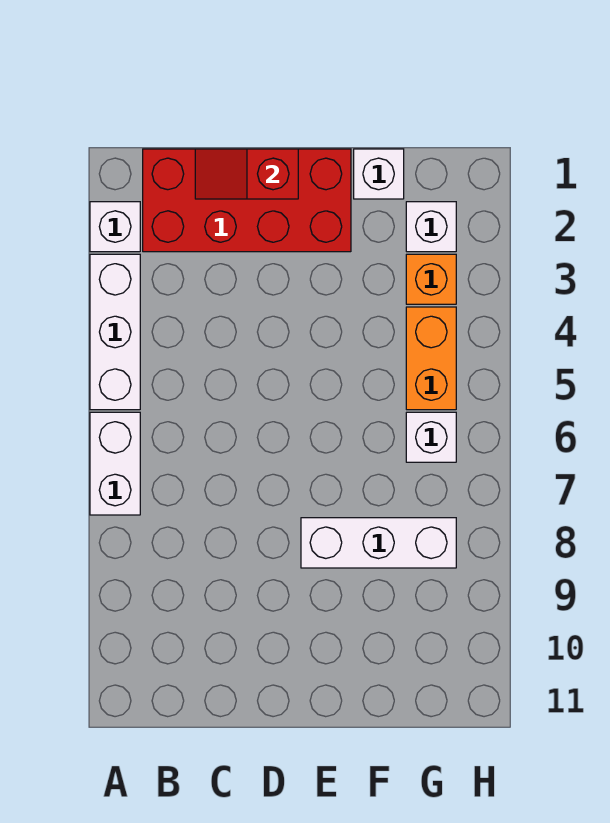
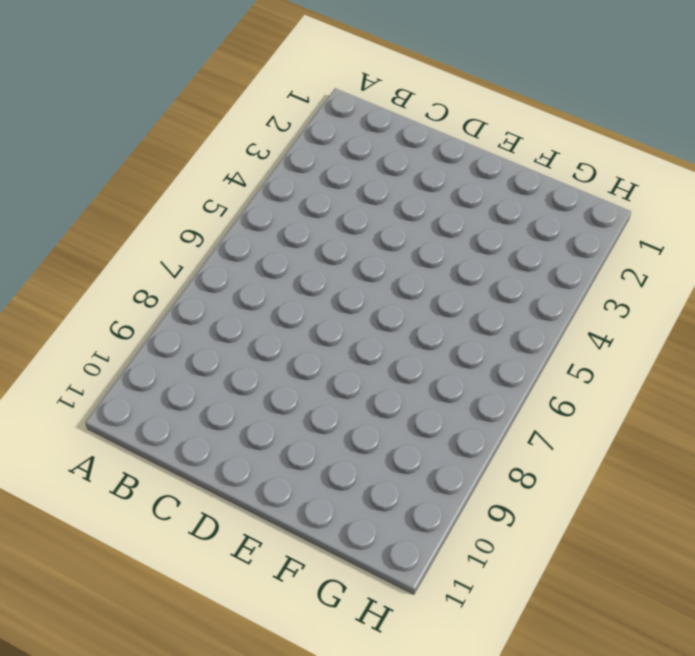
none -> white 1x1 brick [90,202,140,252]
none -> white 1x3 brick [90,254,140,410]

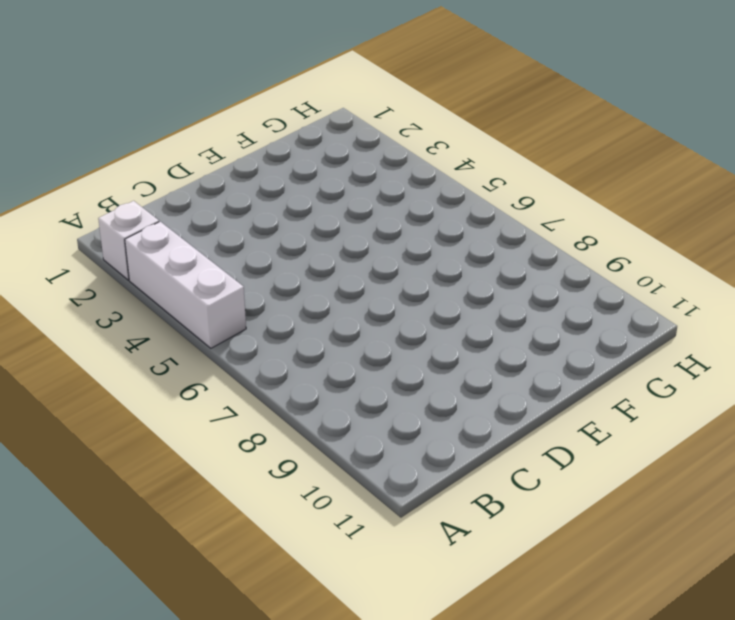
none -> white 1x2 brick [90,412,140,515]
none -> red 2x4 brick [143,149,351,252]

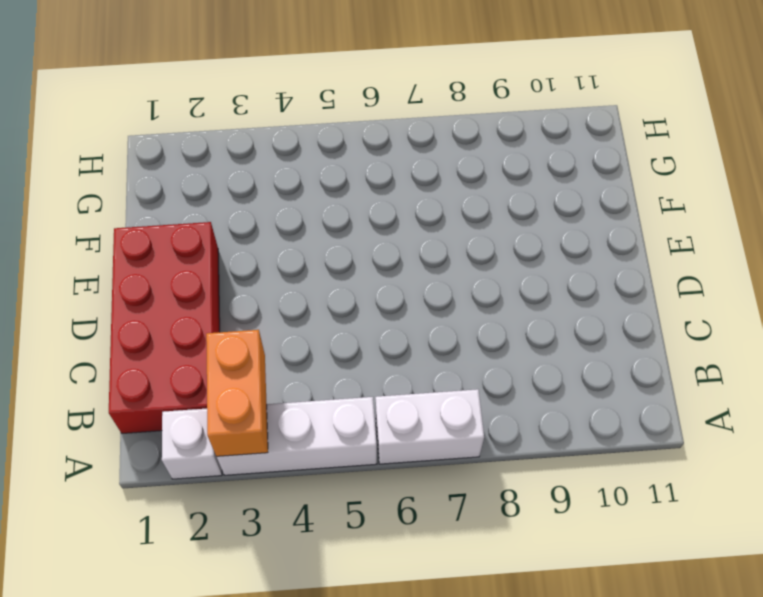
orange 1x2 brick [206,330,268,456] -> orange 1x2 brick turned to [406,307,456,410]
none -> white 1x3 brick [301,518,456,568]
none -> white 1x1 brick [354,149,404,199]

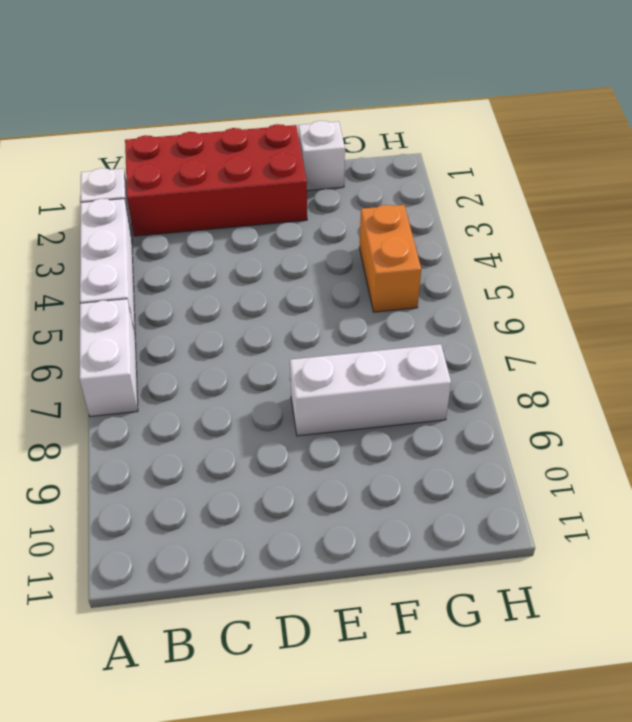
none -> white 1x1 brick [406,202,456,252]
none -> orange 1x1 brick [406,254,456,304]

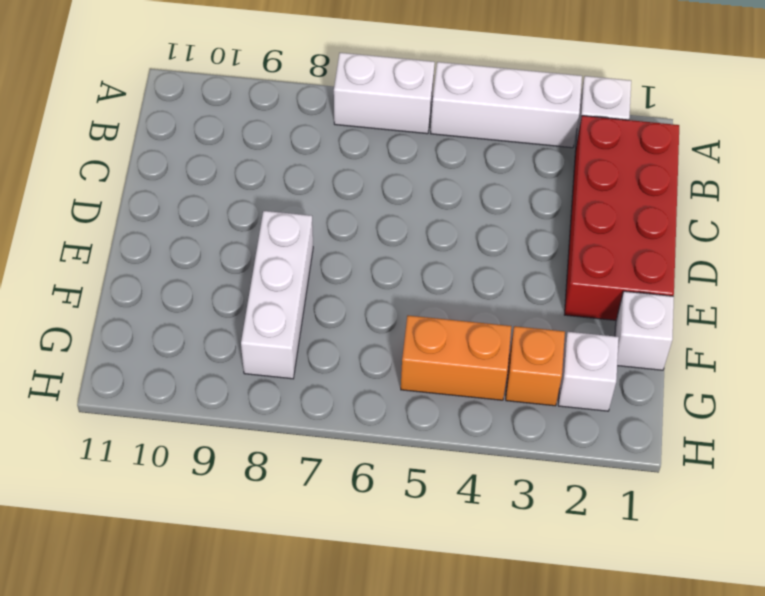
none -> white 1x1 brick [406,412,456,462]
none -> red 1x2 slope [195,149,298,199]

